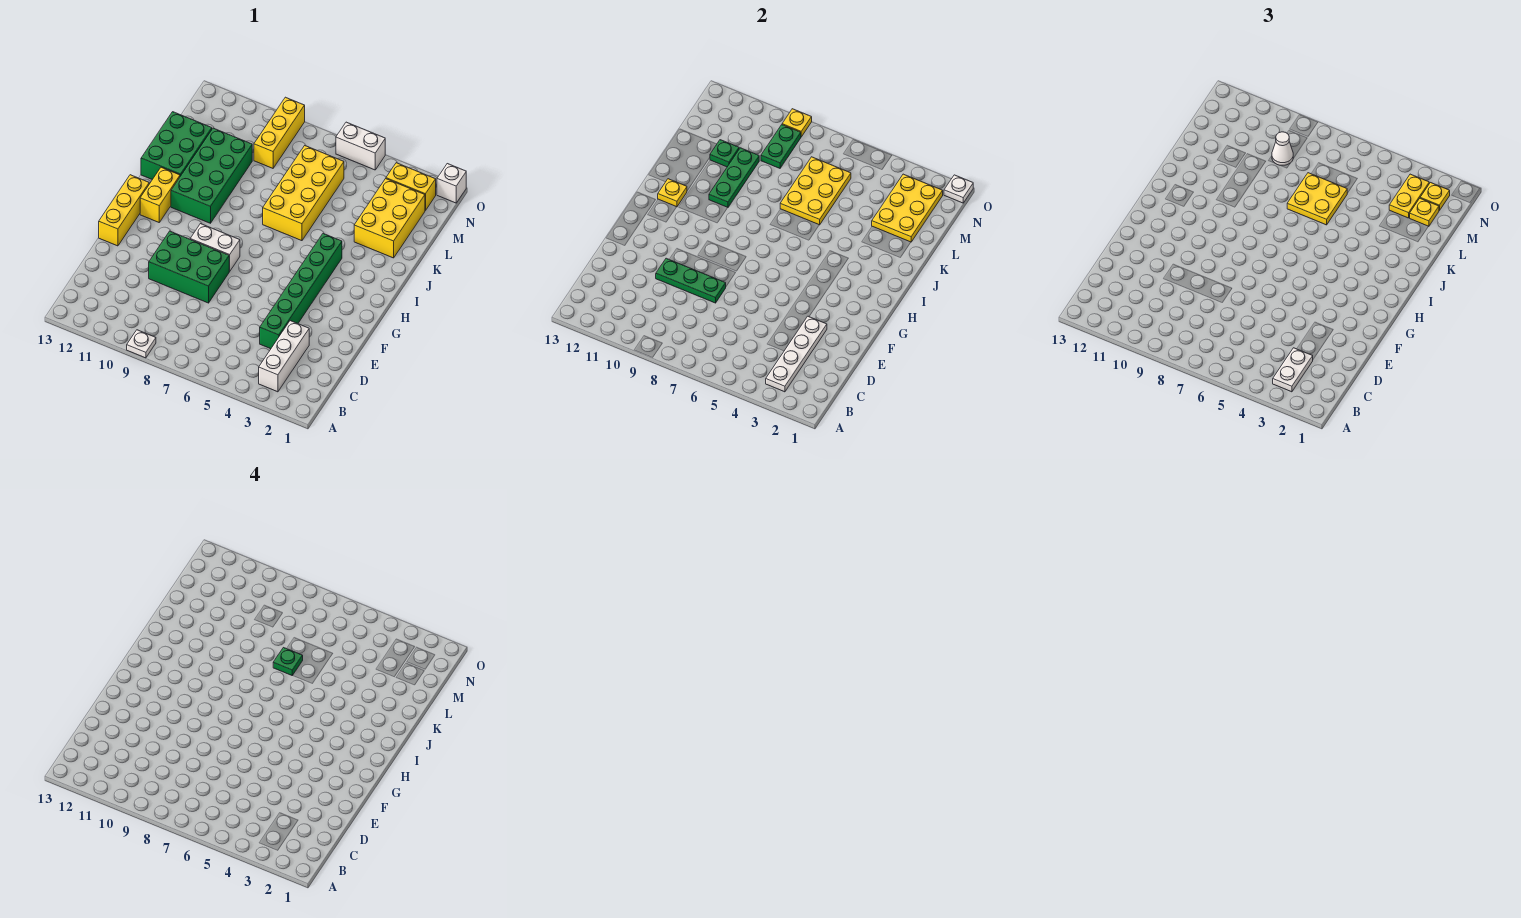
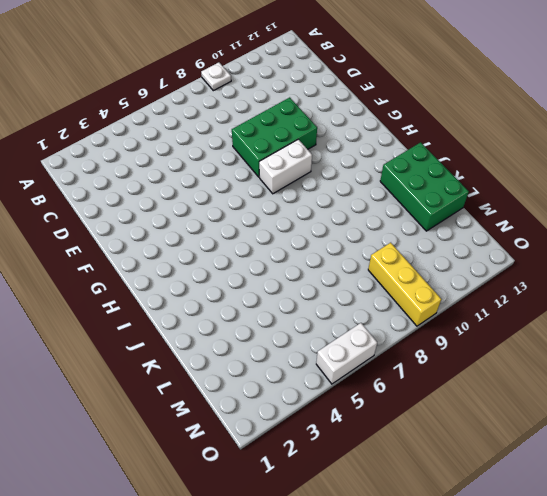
none -> white 1x3 brick [259,321,309,392]
none -> green 1x6 brick [260,234,342,349]
none -> yellow 1x3 brick [99,175,149,246]
none -> yellow 1x2 brick [140,167,180,222]

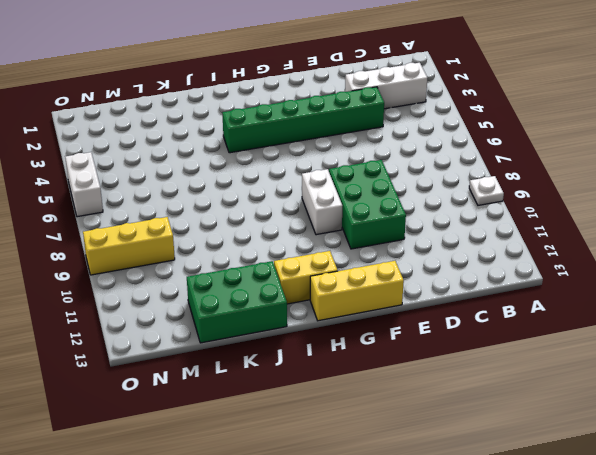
none -> green 2x4 brick [171,128,252,223]
none -> yellow 2x4 brick [263,146,344,241]
none -> yellow 2x3 brick [354,179,425,258]
none -> yellow 1x2 brick [386,163,436,211]

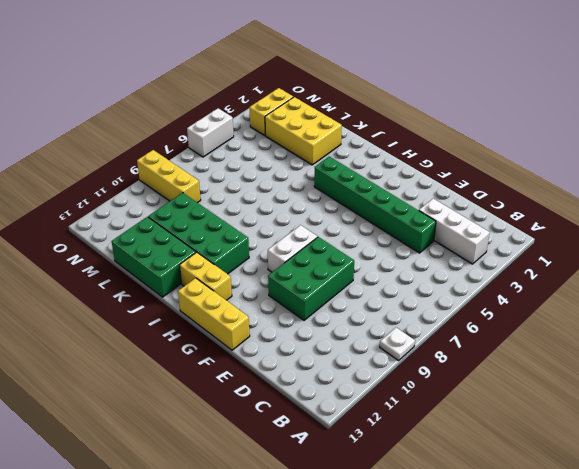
none -> yellow 2x4 brick [263,146,344,241]
none -> white 1x1 brick [437,164,466,203]
none -> white 1x4 plate [766,316,827,392]
none -> green 1x3 plate [656,258,726,303]

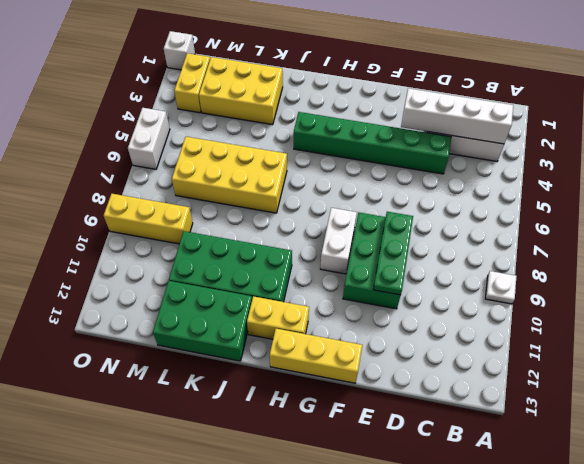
white 1x4 brick [401,88,513,144] -> white 1x4 plate [766,316,827,392]
none -> yellow 1x1 plate [658,179,687,207]
none -> green 1x3 plate [709,148,759,207]
none -> yellow 2x3 plate [780,157,851,225]
none -> yellow 2x3 plate [872,174,943,242]

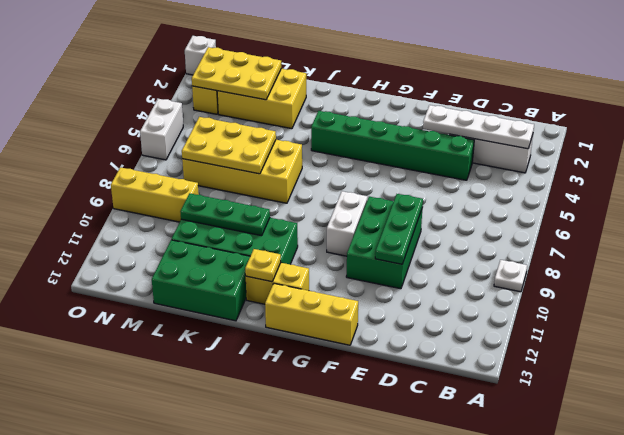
none -> green 1x1 plate [710,140,739,167]
none -> green 1x2 plate [761,125,801,168]
none -> white 1x1 plate [944,175,973,203]
none -> yellow 1x1 plate [782,109,812,137]

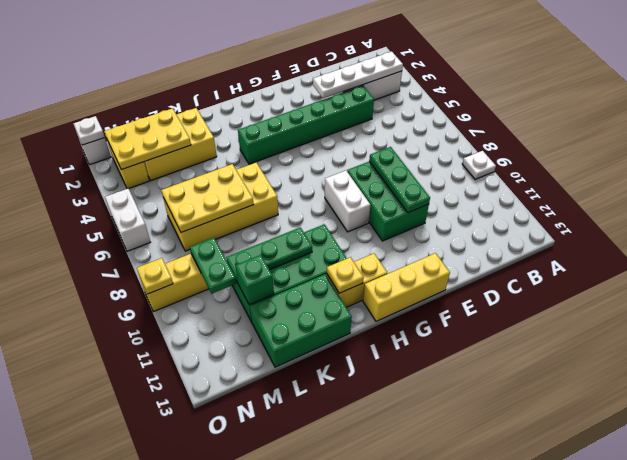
green 1x1 brick [235,255,274,305] -> green 1x1 plate [710,140,739,167]
green 1x2 plate [190,238,236,294] -> green 1x2 plate turned to [761,125,801,168]
none -> white 1x2 plate [1273,348,1313,392]
none -> yellow 2x2 plate [1287,173,1347,225]
none -> yellow 1x1 plate [1410,198,1439,227]
none -> yellow 1x2 plate [1389,174,1429,218]

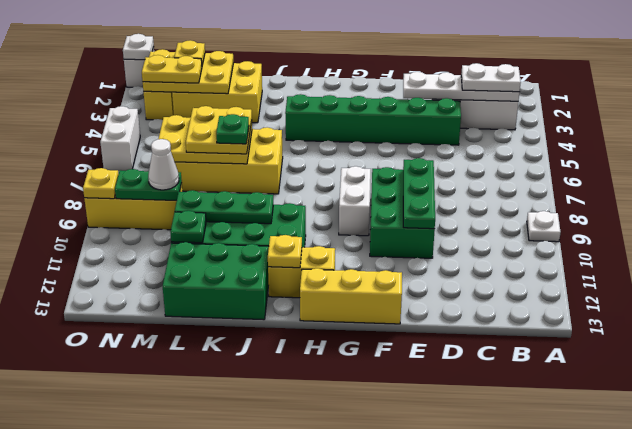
none -> yellow 1x1 plate [1420,183,1450,211]

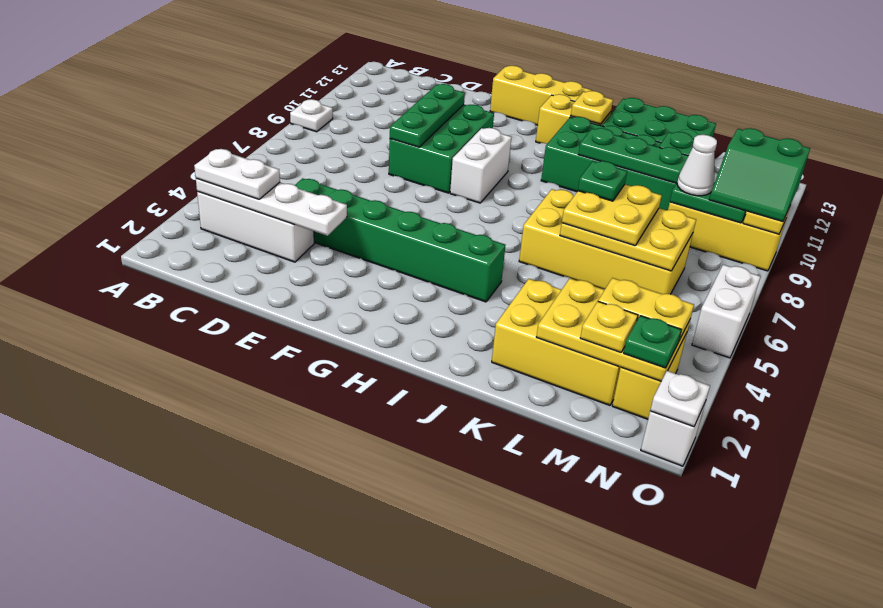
green 1x1 plate [624,316,681,368] -> yellow 1x1 plate [1420,183,1450,211]
green 2x2 slope [709,128,810,222] -> none

